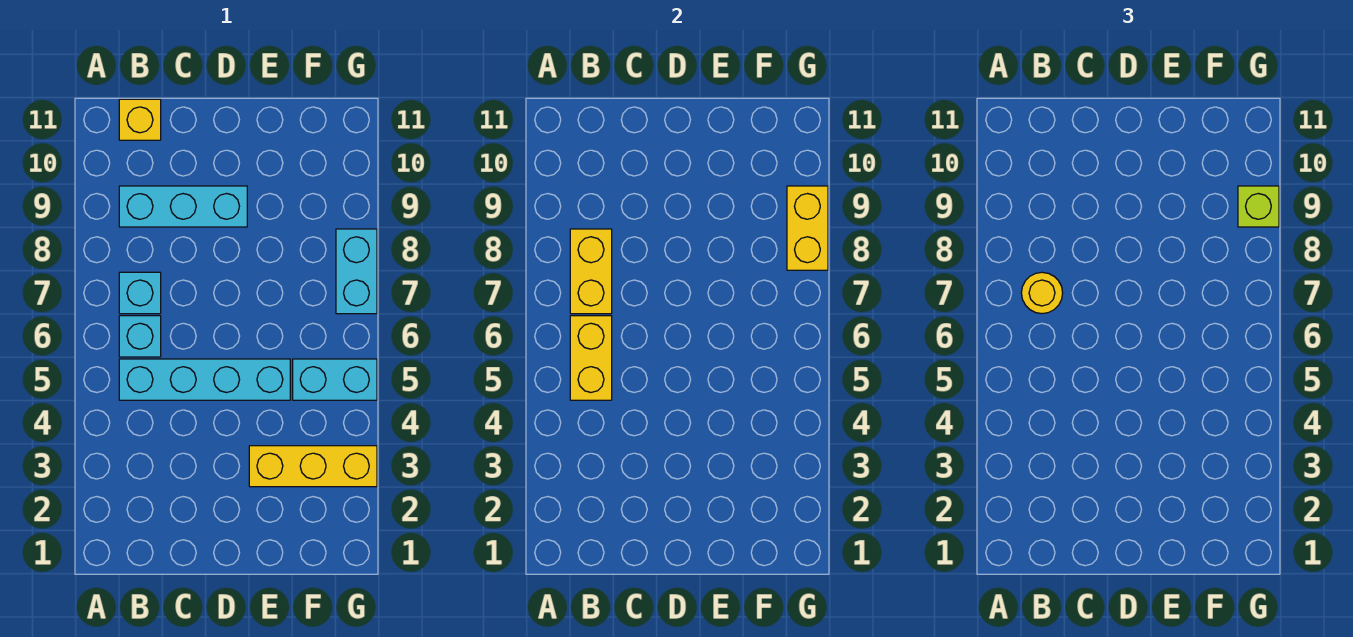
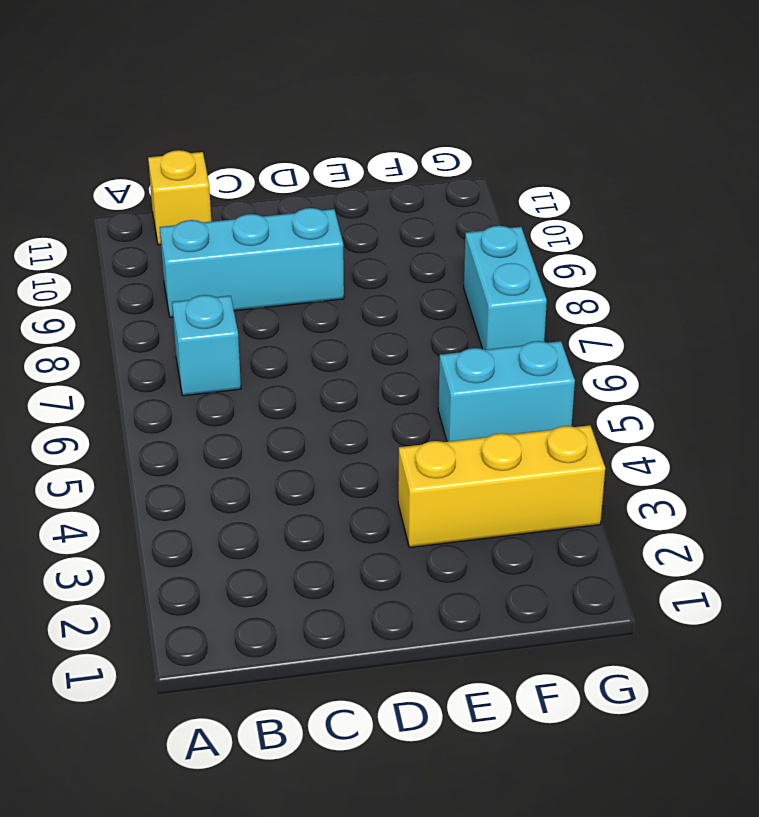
none -> cyan 1x4 brick [119,359,290,400]
none -> cyan 1x1 brick [119,316,161,357]
none -> yellow 1x2 brick [570,316,612,400]

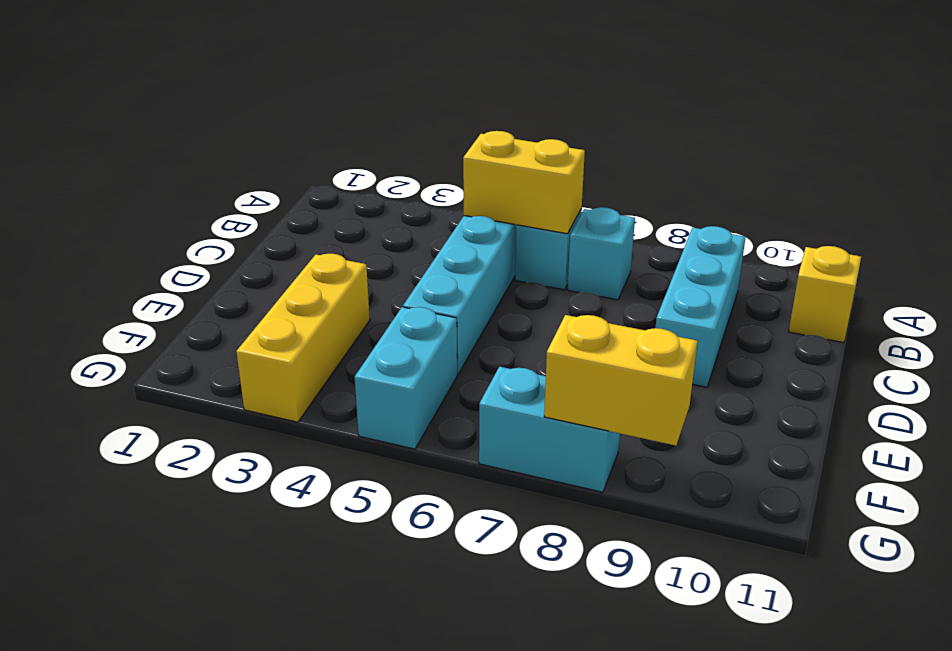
none -> yellow 1x2 brick [570,229,612,314]
none -> yellow 1x1 round brick [1021,272,1063,314]
none -> lime 1x1 brick [1238,186,1279,227]

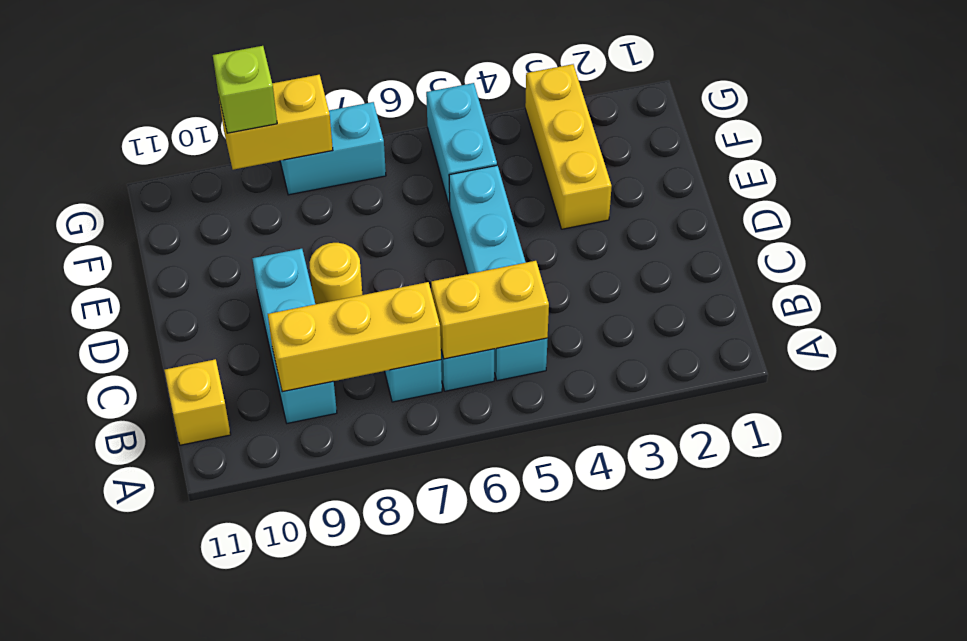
yellow 1x3 brick [268,282,441,392] -> yellow 1x2 brick [570,229,612,314]
yellow 1x1 round brick [309,243,362,304] -> yellow 1x1 round brick moved to [1021,272,1063,314]

